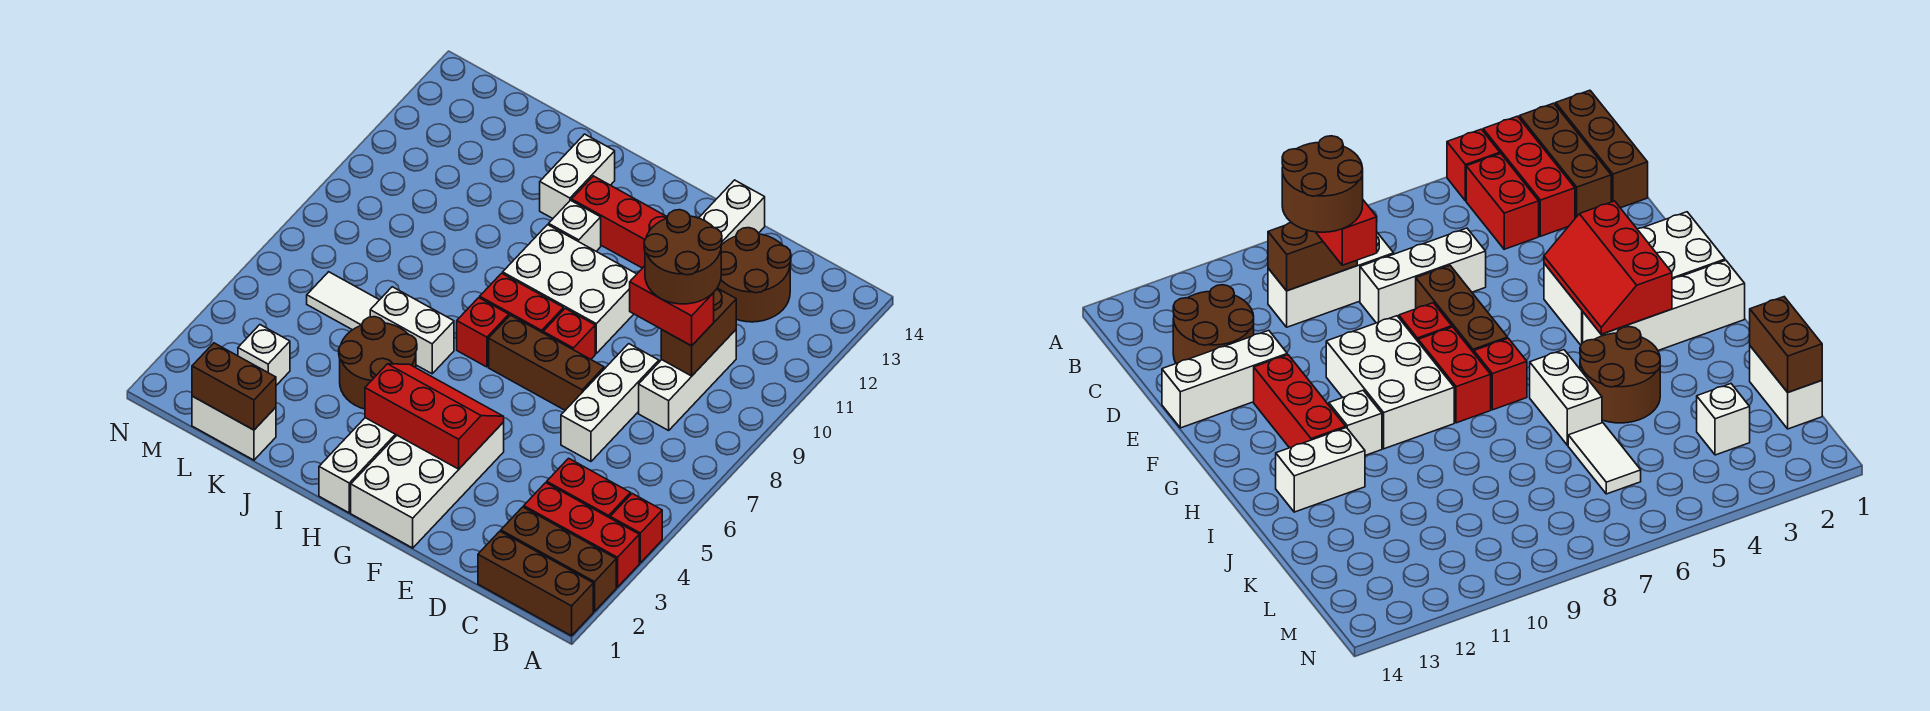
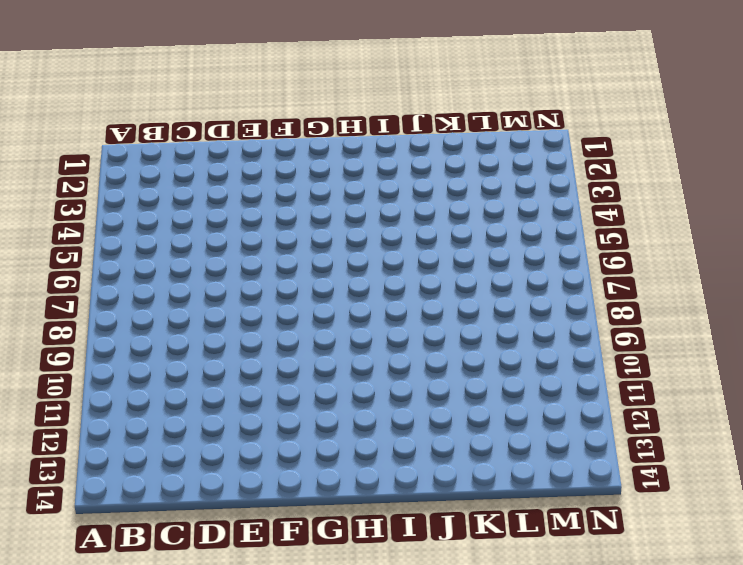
none -> brown 1x3 brick [478,531,593,636]
none -> brown 1x3 brick [501,507,616,612]
none -> red 1x3 brick [524,483,639,587]

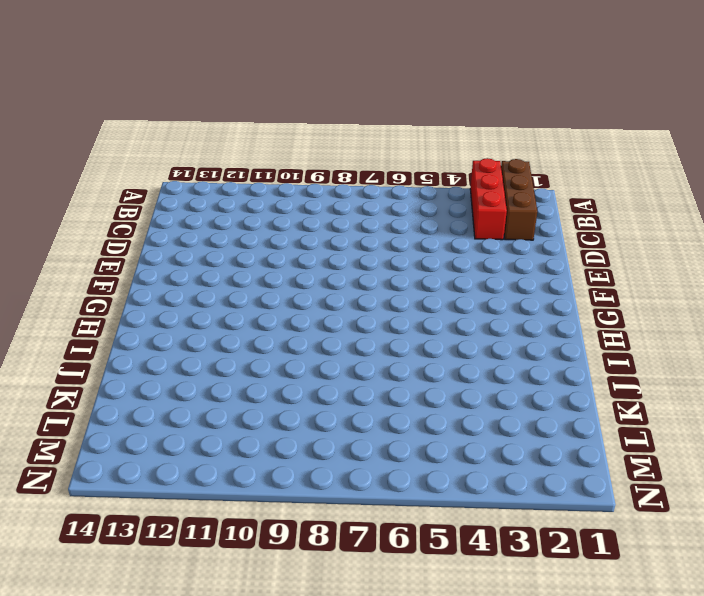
none -> brown 1x3 brick [478,531,593,636]
none -> red 1x1 brick [610,494,662,563]
none -> red 1x2 brick [547,458,631,518]

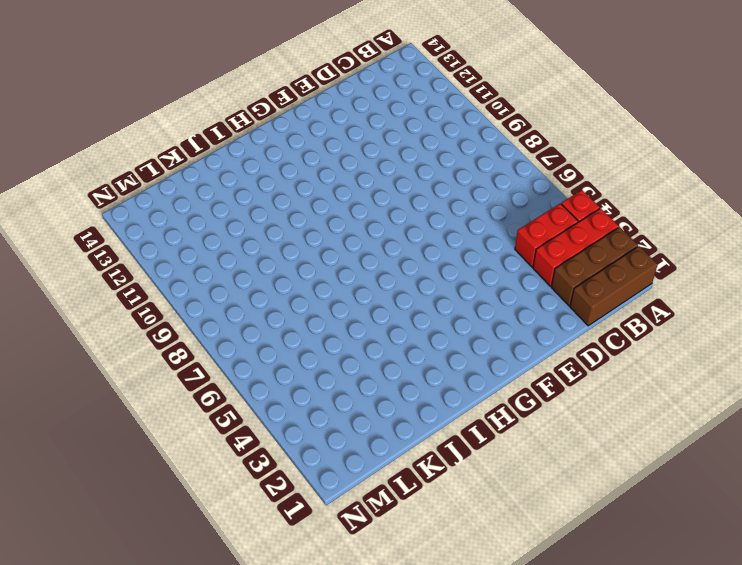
none -> white 1x3 brick [639,330,736,430]
none -> brown 2x2 round brick [718,228,791,322]
none -> white 1x3 brick [561,344,659,461]

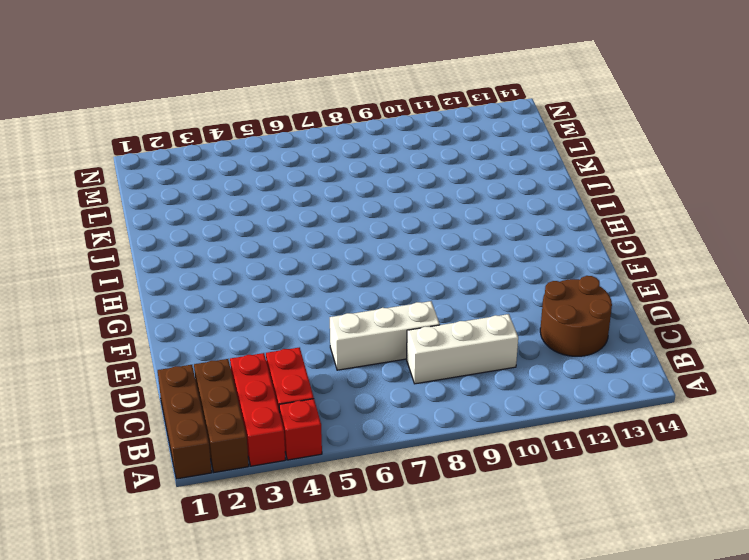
none -> brown 1x3 brick [489,315,604,410]
none -> white 1x3 brick [699,180,765,245]
none -> white 2x4 brick [351,423,504,548]

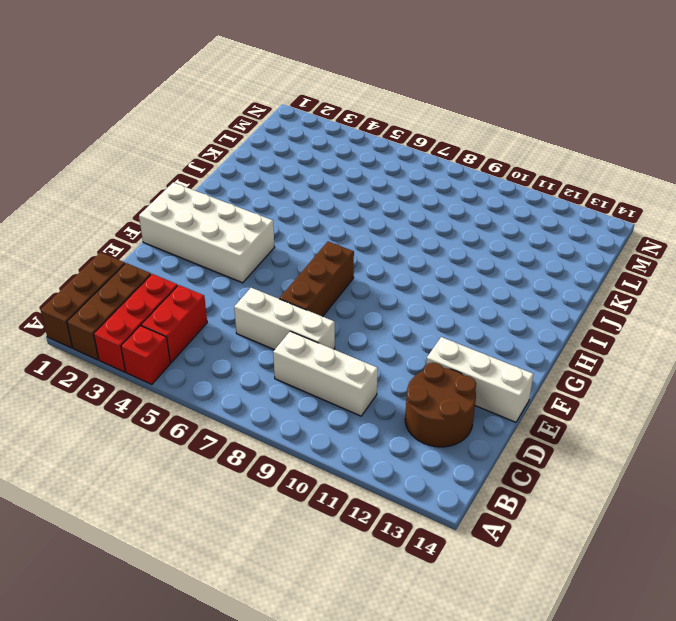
none -> red 1x1 brick [543,308,595,359]
none -> white 2x3 brick [503,225,637,353]
none -> red 1x3 brick [572,176,667,268]

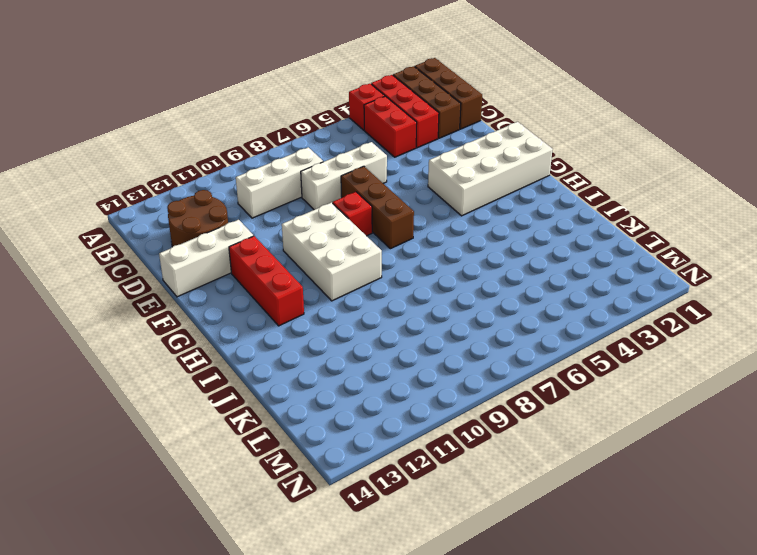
none -> red 1x2 brick [480,273,564,333]
none -> white 1x4 brick [319,418,397,513]
none -> red 1x1 brick [457,298,509,367]

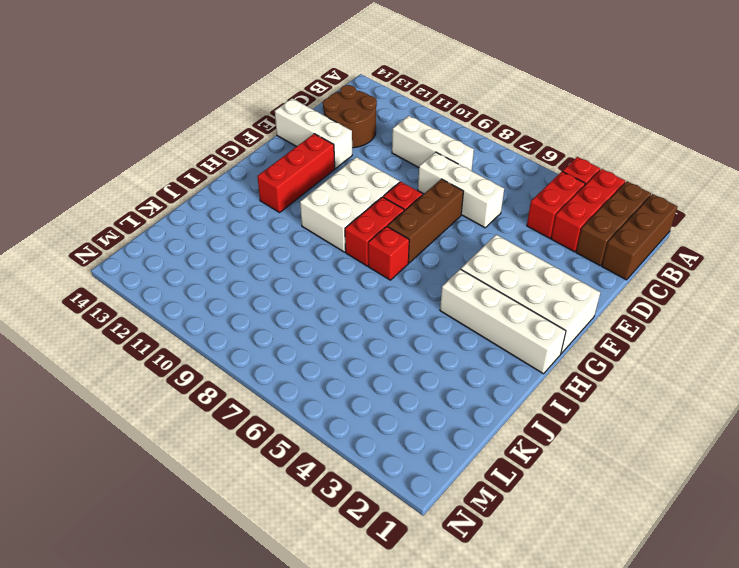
none -> white 1x1 brick [549,200,601,251]
none -> brown 2x2 round brick [339,317,417,409]
none -> white 1x2 brick [370,287,454,374]

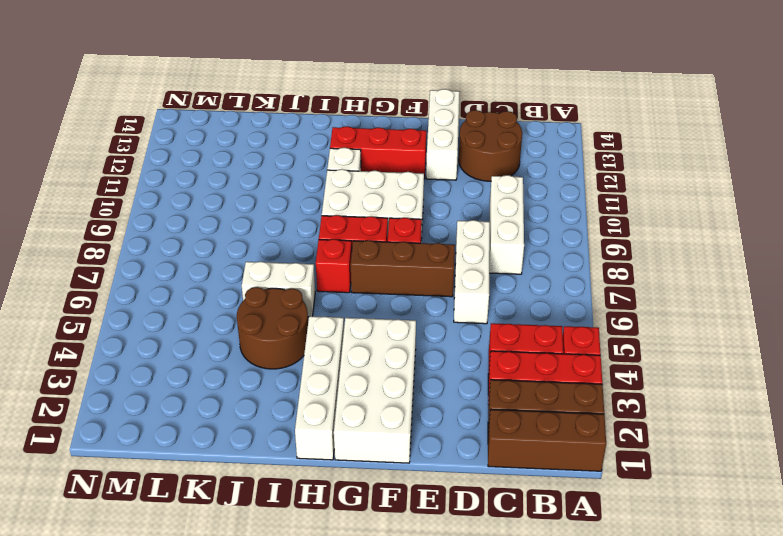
none -> white 1x2 brick [540,134,615,218]
none -> white 1x2 brick [192,396,276,460]
none -> white 1x2 tile [307,272,379,330]

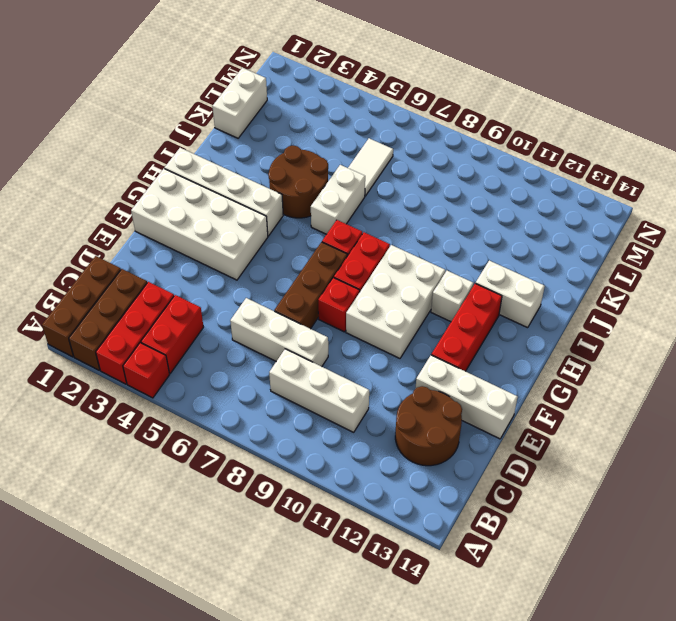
none -> white 1x1 brick [238,325,290,385]
none -> brown 1x2 brick [661,288,736,376]
none -> red 2x3 slope [365,364,504,469]

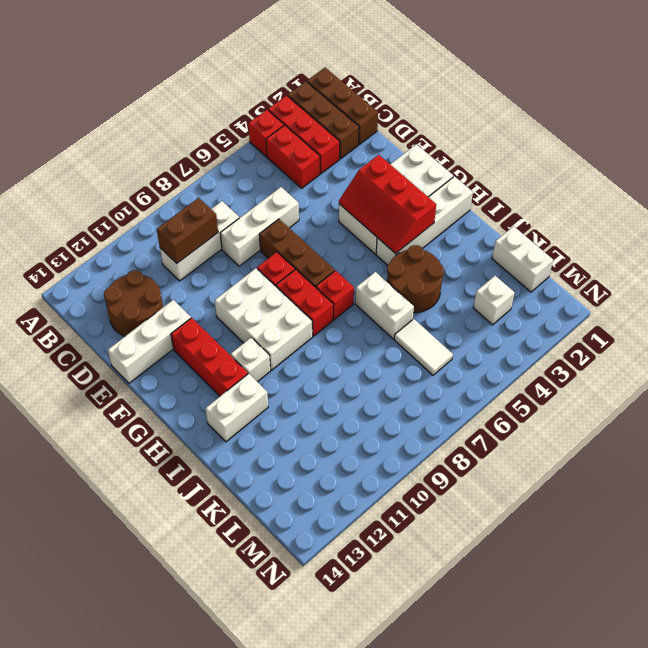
none -> brown 1x2 brick [192,343,276,430]
none -> red 1x2 brick [630,266,714,346]
none -> brown 2x2 round brick [644,210,722,304]

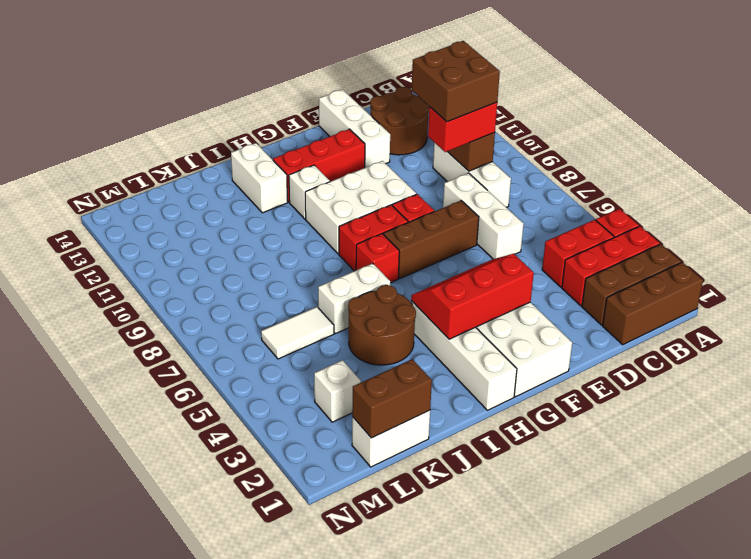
brown 2x2 brick [412,41,500,122] -> brown 2x2 round brick [644,210,722,304]

